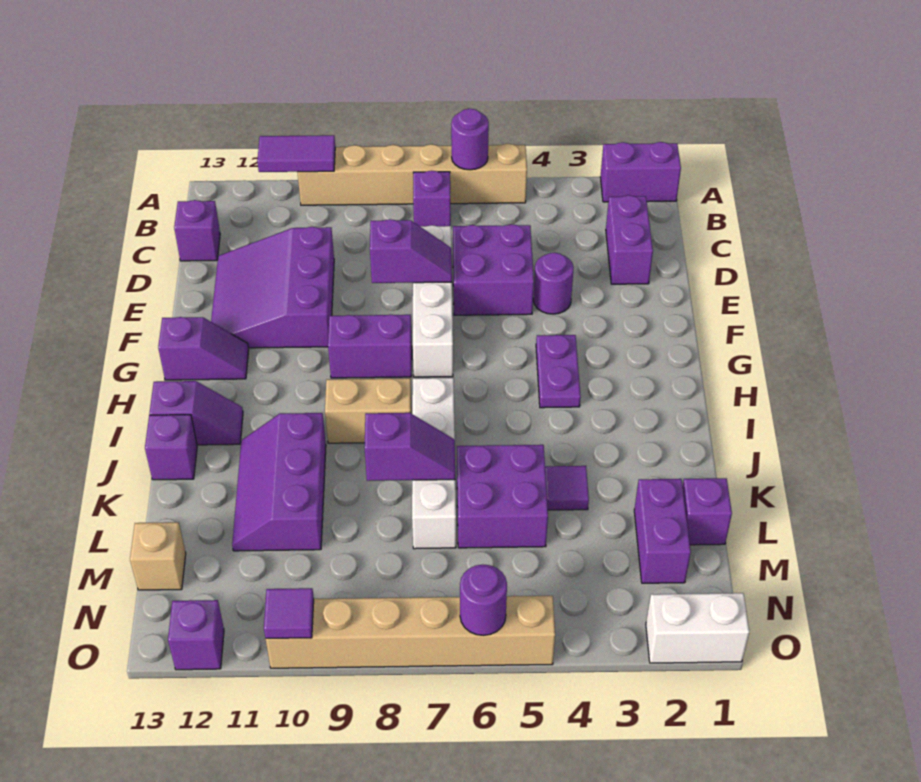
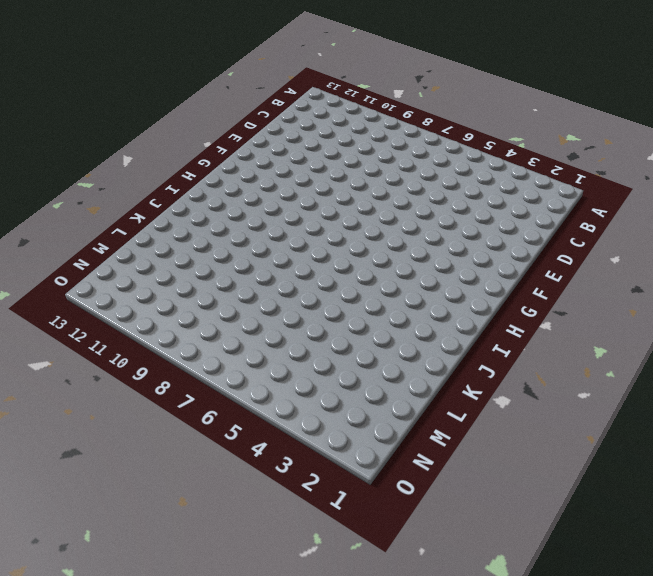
none -> purple 1x2 brick [600,142,681,202]
none -> tan 1x6 brick [297,144,527,205]
none -> purple 1x1 brick [413,171,451,226]
none -> purple 1x2 brick [606,195,653,284]

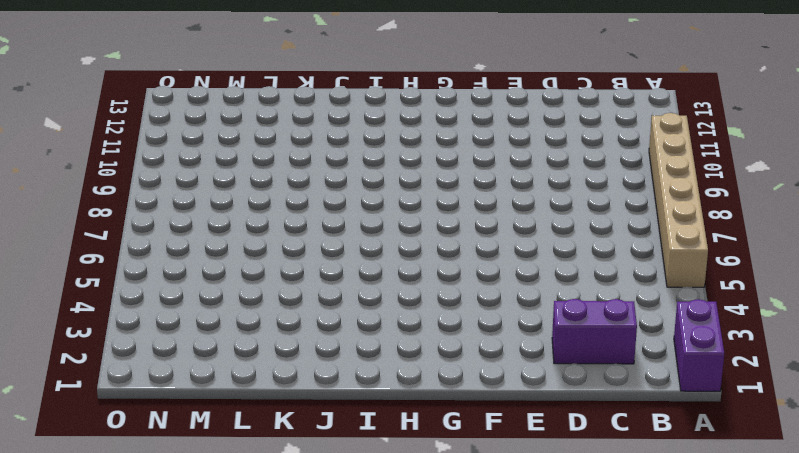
none -> purple 1x1 brick [413,171,451,226]
none -> purple 1x1 brick [174,200,220,261]
none -> purple 2x2 brick [453,224,534,315]
none -> white 1x4 brick [413,225,453,377]

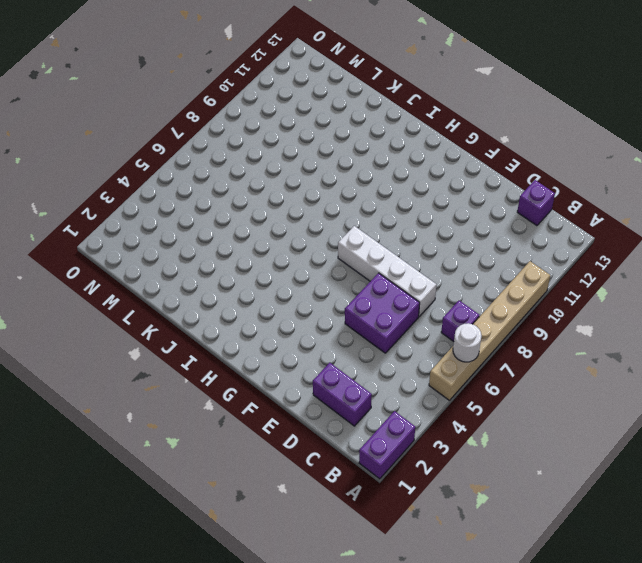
white 1x1 round brick [453,323,481,362] -> purple 1x1 round brick [451,109,489,170]
none -> purple 3x3 slope [211,227,334,348]
none -> purple 1x1 round brick [533,253,574,314]
none -> purple 1x2 plate [536,335,581,408]
none -> purple 1x2 brick [328,314,412,378]

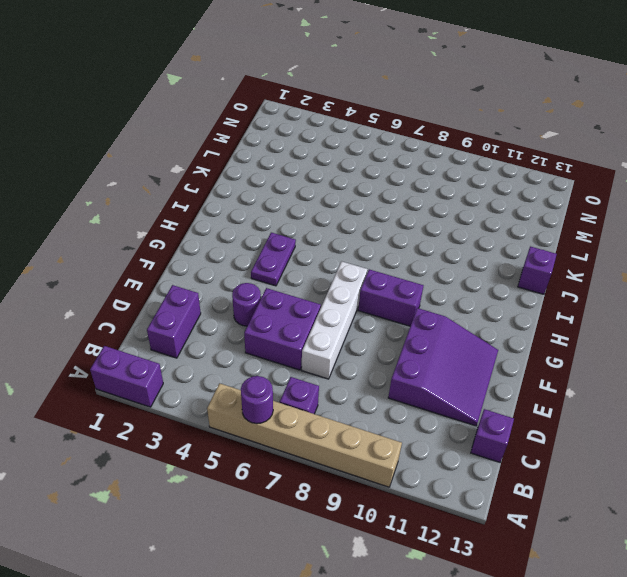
none -> purple 1x2 slope [158,317,249,380]
none -> white 1x4 brick [412,378,456,549]
none -> tan 1x2 brick [325,378,412,443]
none -> purple 1x2 slope [149,381,243,445]

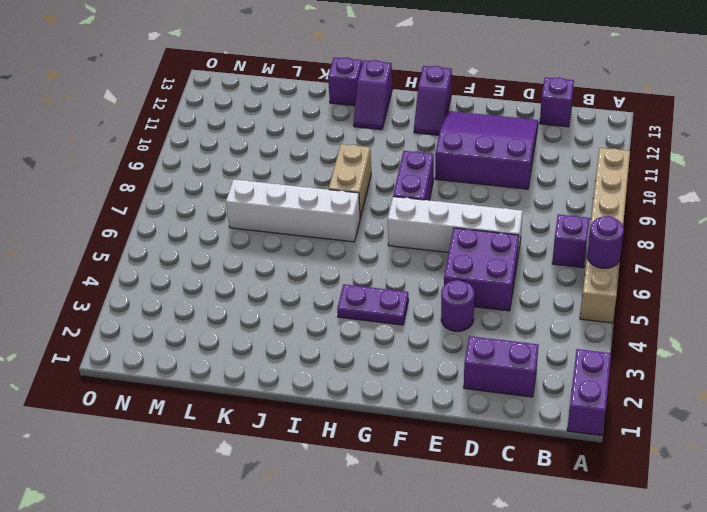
none -> purple 2x3 slope [232,413,326,551]
none -> purple 1x1 tile [545,466,589,510]
none -> purple 2x2 brick [457,445,548,548]
none -> purple 1x1 brick [683,478,732,545]

